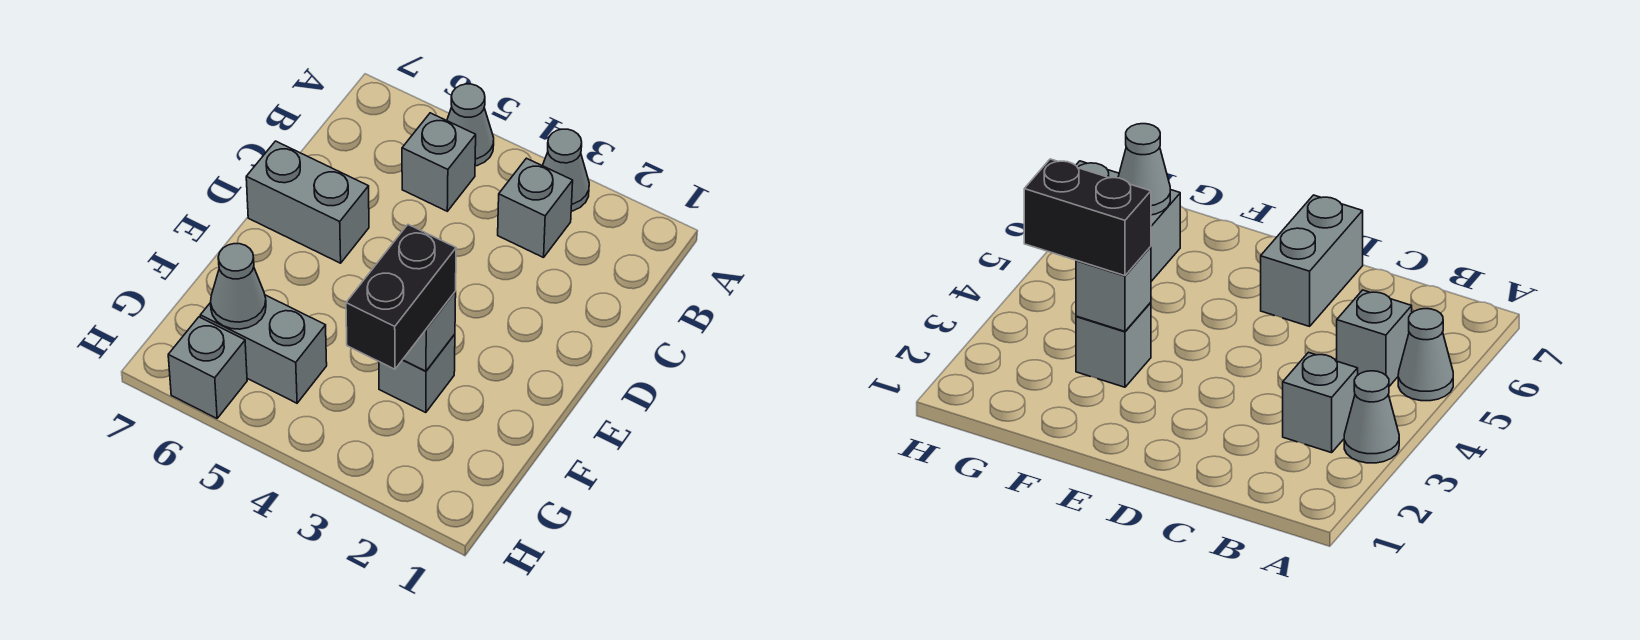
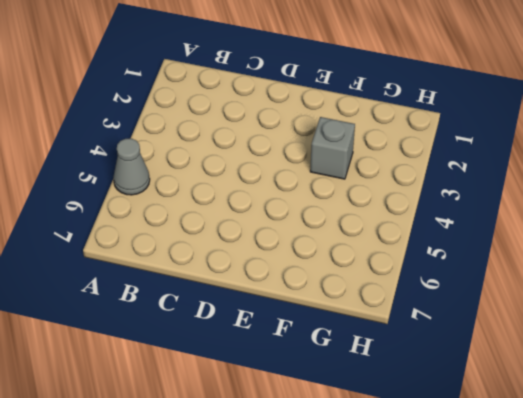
none -> grey 1x1 cone [543,129,589,211]
none -> grey 1x1 brick [498,158,573,258]

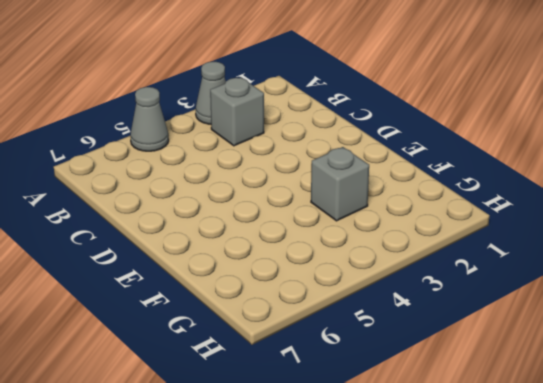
none -> grey 1x1 brick [402,113,476,211]
none -> grey 1x2 brick [246,141,369,263]

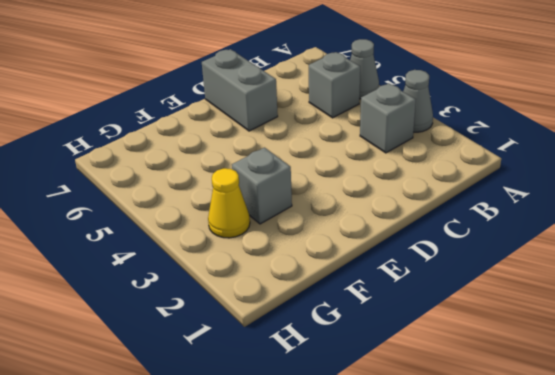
yellow 1x1 cone [208,168,250,238] -> none
none -> grey 1x2 brick [200,295,327,403]
none -> grey 1x1 brick [168,317,247,418]

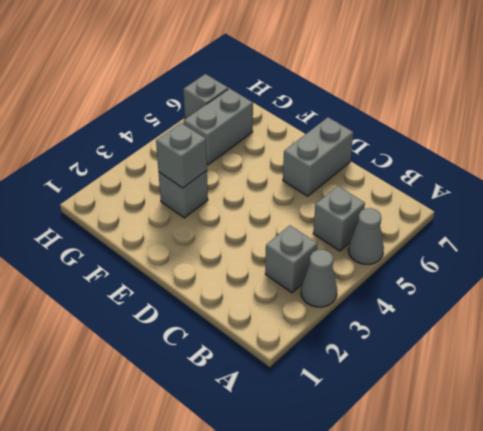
none -> grey 1x1 cone [211,244,266,329]
none -> black 1x2 brick [346,225,456,369]

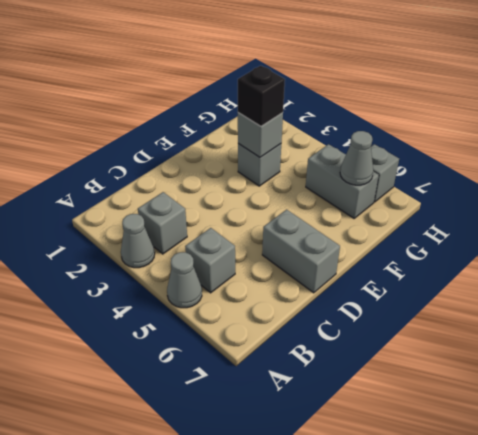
black 1x1 brick [238,66,285,126] -> black 1x2 brick [346,225,456,369]

